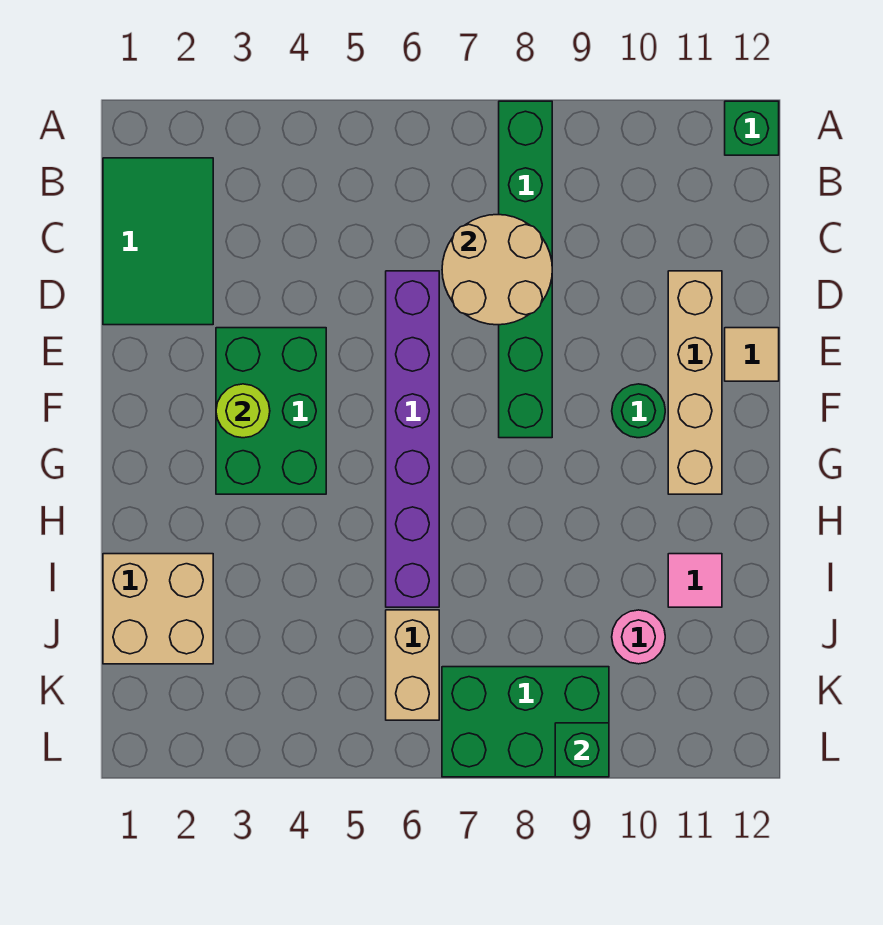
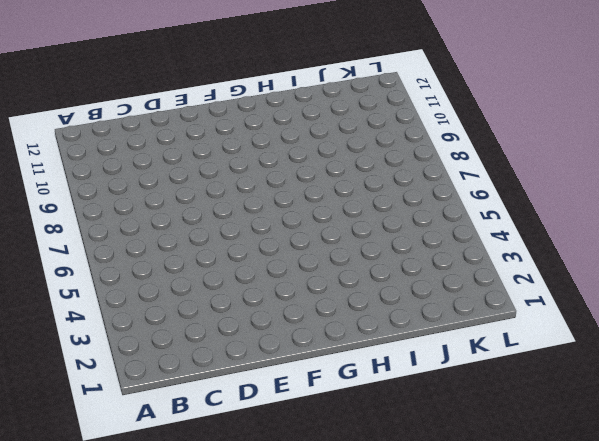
none -> green 1x6 brick [499,101,552,438]
none -> green 1x1 brick [725,101,779,155]
none -> green 2x3 tile [103,158,213,325]

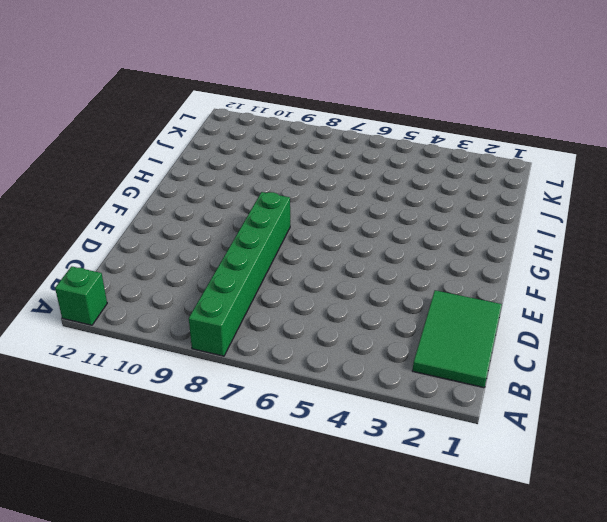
none -> purple 1x6 brick [386,271,439,607]
none -> tan 1x4 brick [668,271,722,494]
none -> green 2x3 brick [216,328,326,494]

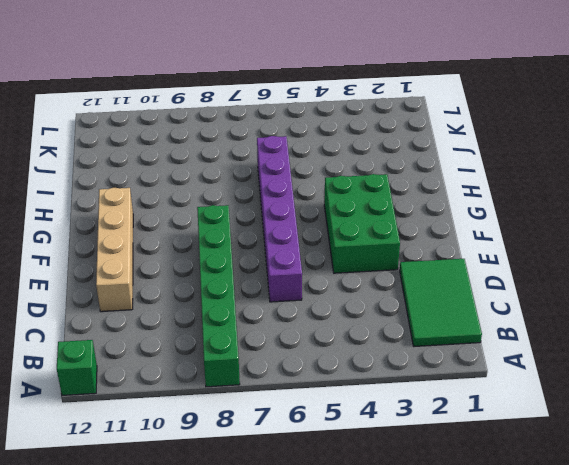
none -> tan 1x1 tile [725,328,779,381]
none -> green 1x1 round brick [612,384,665,438]
none -> tan 2x2 brick [103,554,213,664]

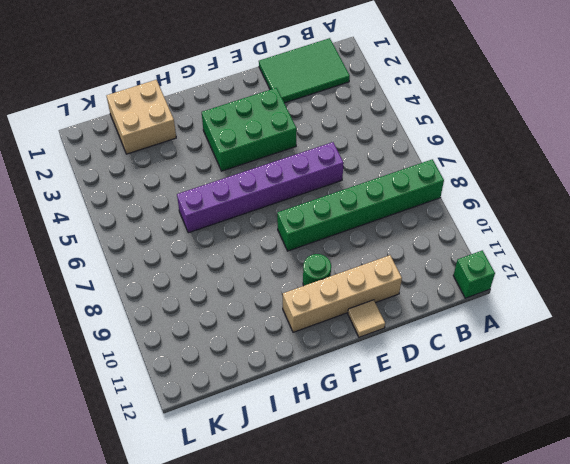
none -> pink 1x1 tile [668,554,722,607]
none -> tan 1x2 brick [386,610,439,720]
none -> pink 1x1 round brick [612,610,665,664]

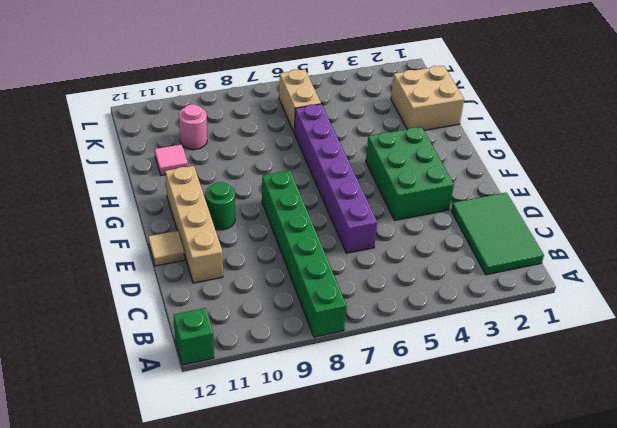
none -> green 2x3 brick [442,667,609,777]
none -> tan 2x2 round brick [442,215,552,325]
none -> lime 1x1 round brick [216,384,270,438]

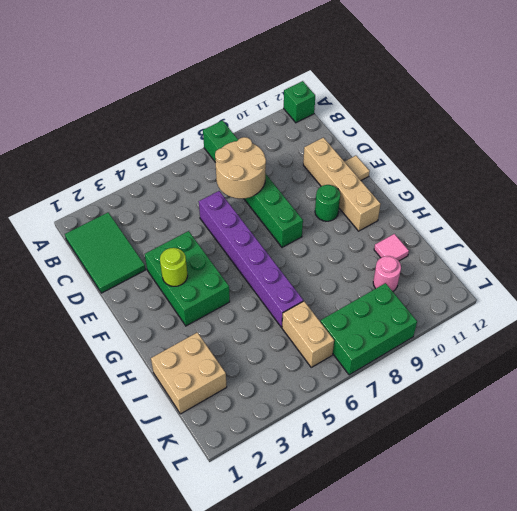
none -> green 1x1 brick [555,723,609,777]

